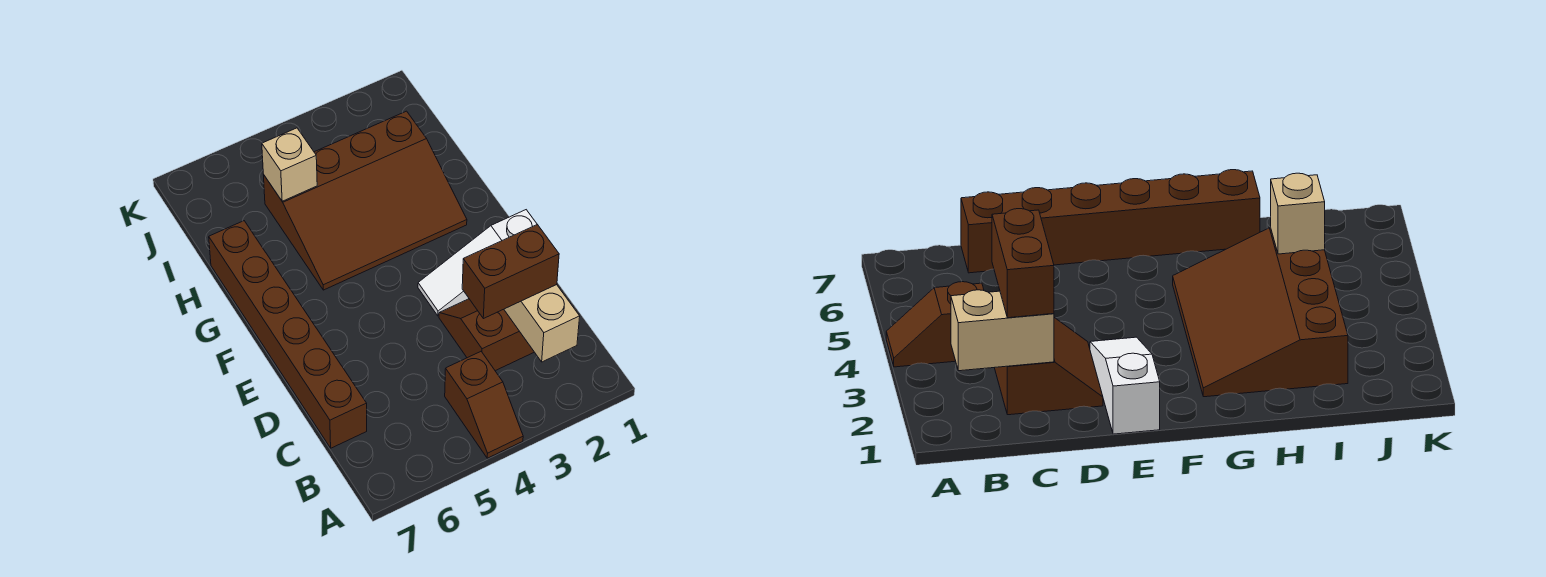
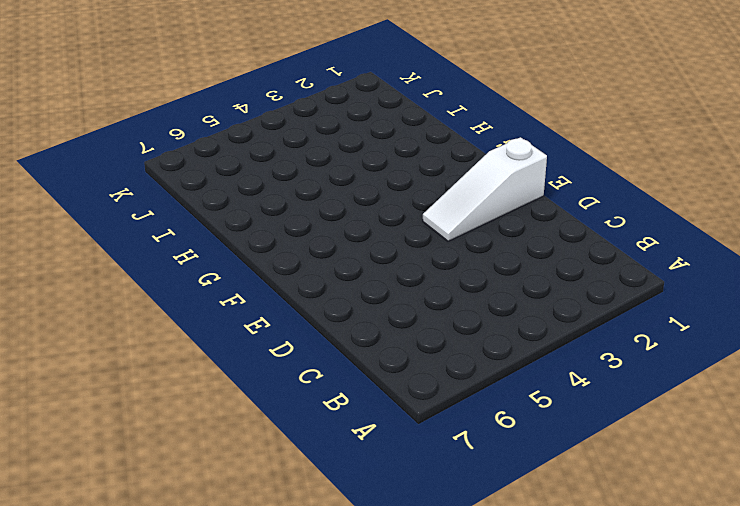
none -> brown 1x2 slope [445,352,523,458]
none -> brown 2x2 slope [439,299,534,371]

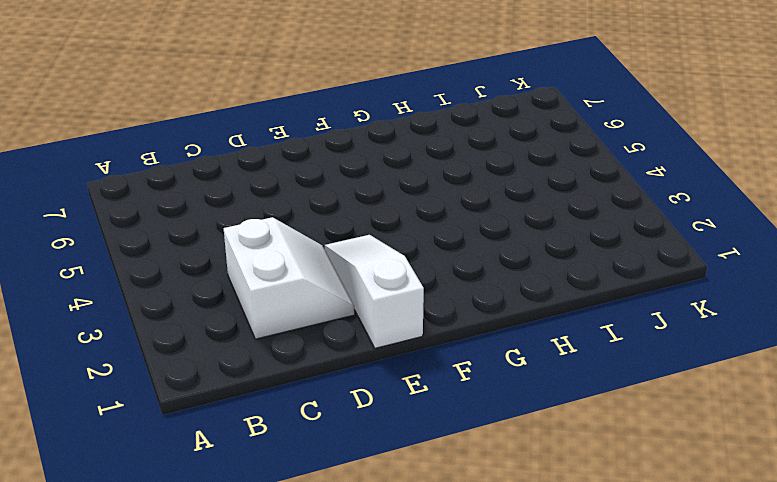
white 2x2 slope [224,217,355,339] -> brown 2x2 slope [439,299,534,371]
none -> brown 1x2 slope [445,352,523,458]
none -> brown 1x6 brick [209,221,367,448]

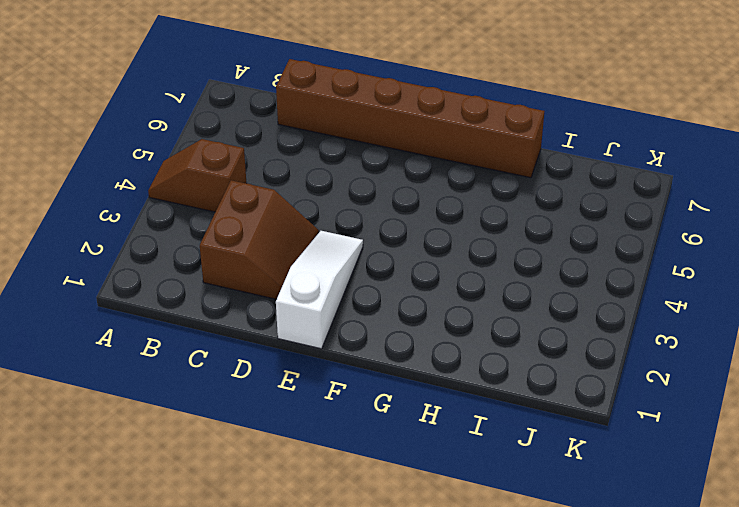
none -> brown 3x4 slope [264,111,467,290]
none -> tan 1x2 brick [504,285,580,362]

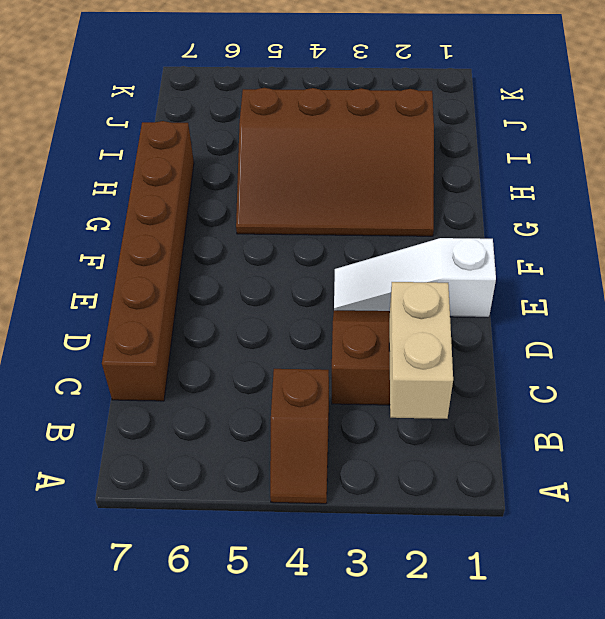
none -> tan 1x1 brick [262,128,317,201]
none -> brown 1x2 brick [462,224,559,319]

